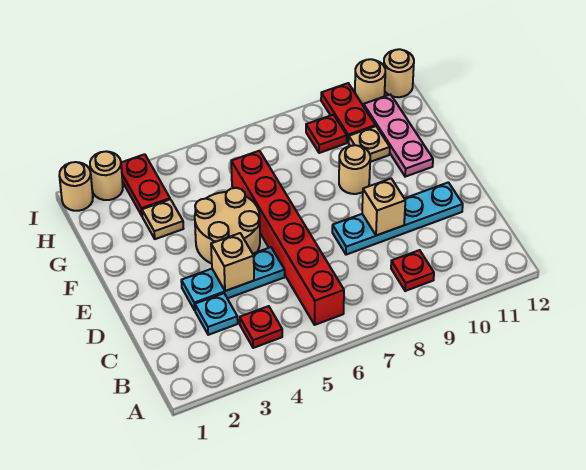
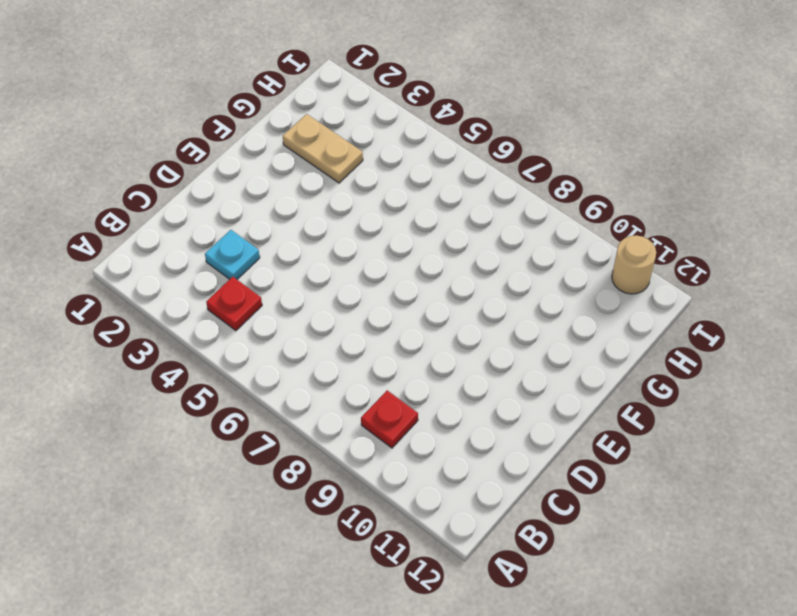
tan 1x2 plate [283,114,363,183] -> tan 1x1 plate [142,199,183,239]
none -> red 1x6 brick [231,151,344,325]
none -> cyan 1x3 plate [181,247,285,310]
none -> cyan 1x4 plate [332,182,463,255]

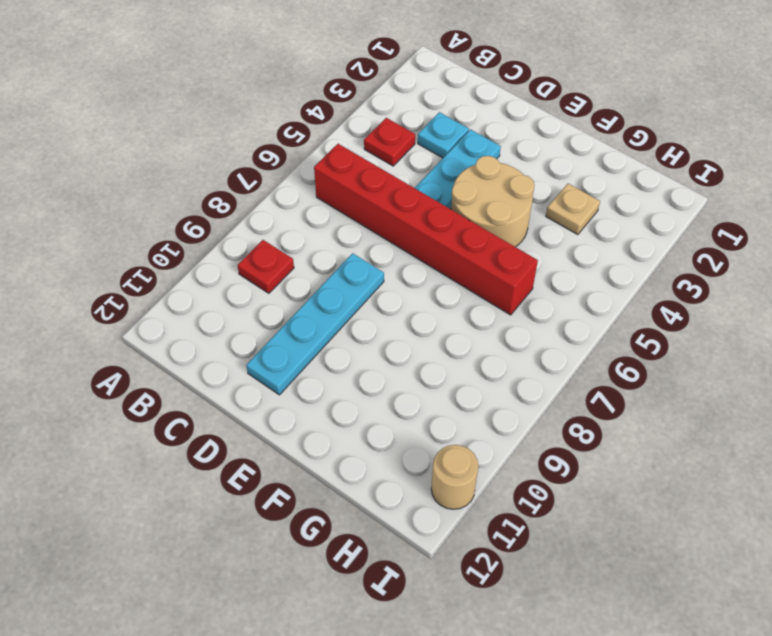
none -> tan 1x1 round brick [339,145,370,194]
none -> pink 1x3 plate [364,95,433,177]
none -> tan 1x1 plate [349,126,390,162]

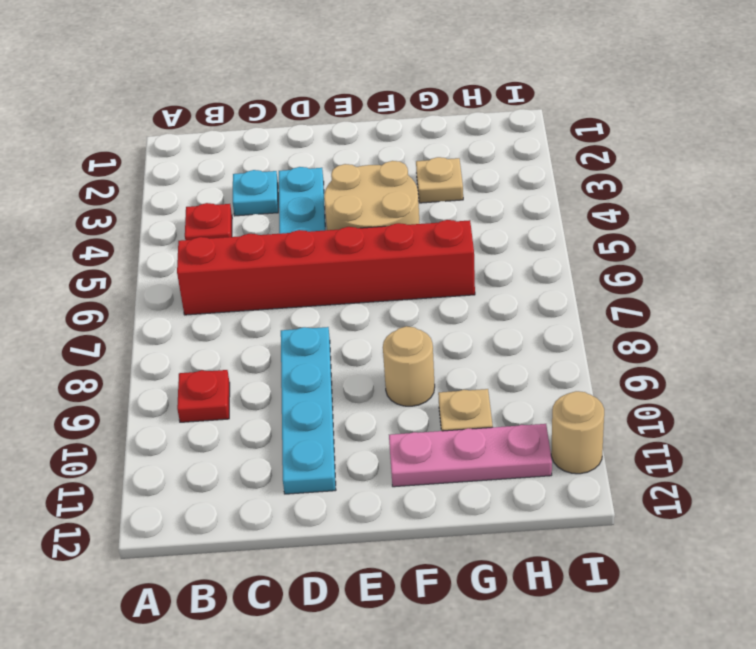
none -> red 1x2 plate [121,154,170,216]
none -> red 1x1 plate [306,115,347,153]
none -> red 1x2 plate [321,83,376,143]

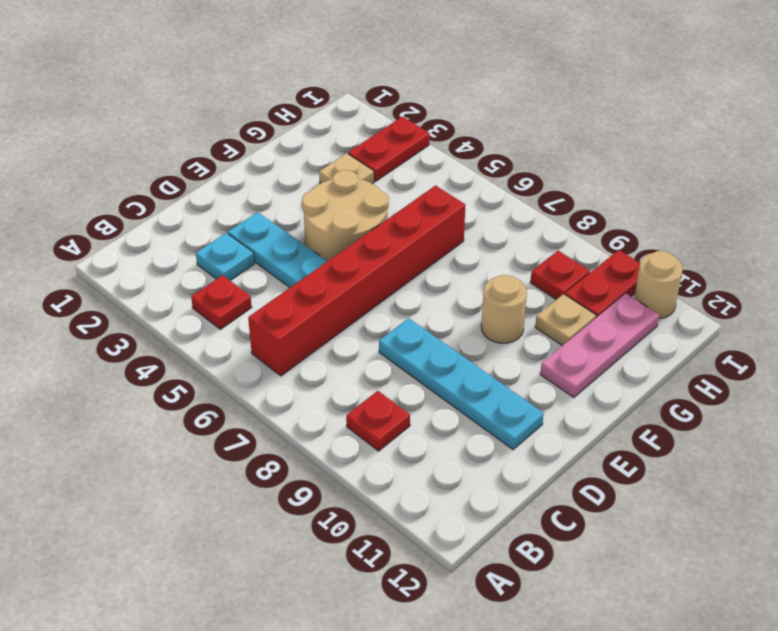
none -> tan 1x1 round brick [59,162,93,211]
none -> tan 1x1 round brick [90,151,123,200]
none -> tan 1x1 round brick [384,49,414,97]

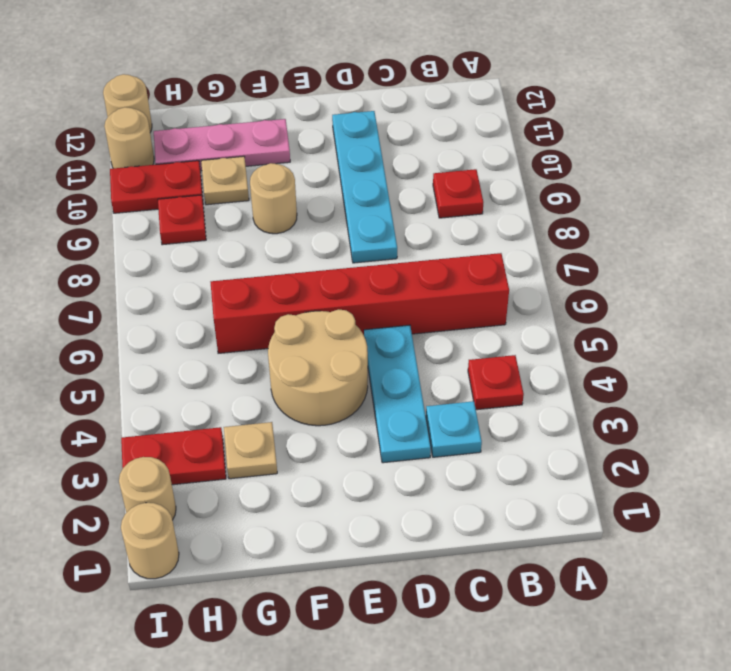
none -> tan 1x1 brick [211,233,254,291]
none -> tan 1x1 brick [362,179,405,236]

